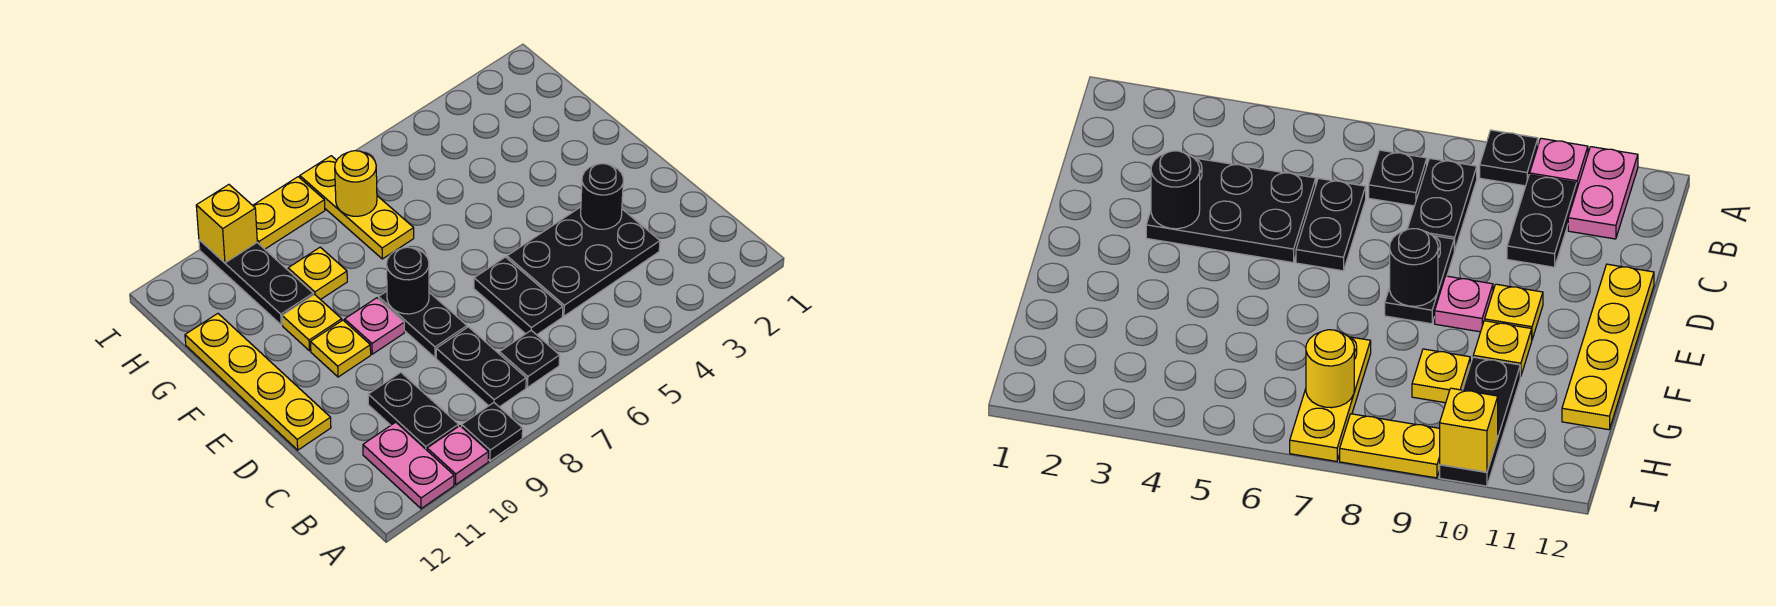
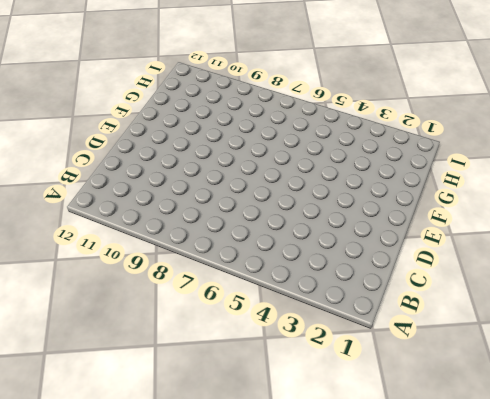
none -> black 1x1 plate [462,403,523,461]
none -> pink 1x1 plate [427,426,489,484]
none -> pink 1x2 plate [363,422,454,509]

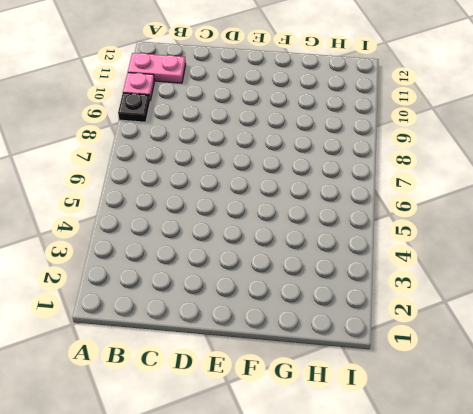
none -> black 1x1 plate [499,330,560,387]
none -> black 1x2 plate [436,327,526,407]
none -> black 1x2 plate [368,372,458,450]

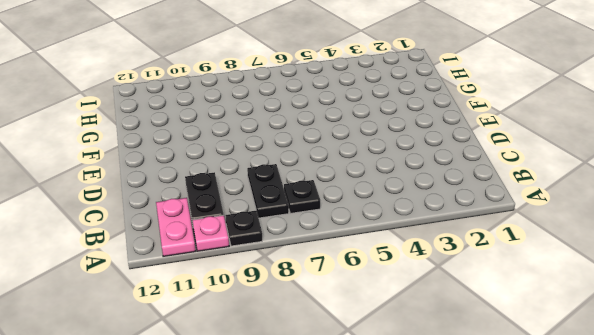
none -> black 2x3 plate [507,207,660,316]
none -> black 1x2 plate [474,257,563,335]
none -> black 1x2 plate [379,291,467,358]

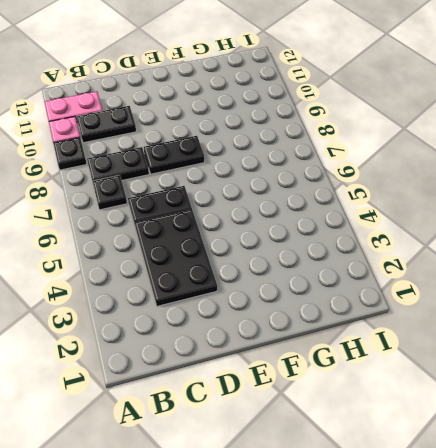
none -> yellow 1x4 plate [185,314,331,450]
none -> pink 1x1 plate [345,298,404,354]
none -> yellow 1x1 plate [311,320,371,377]

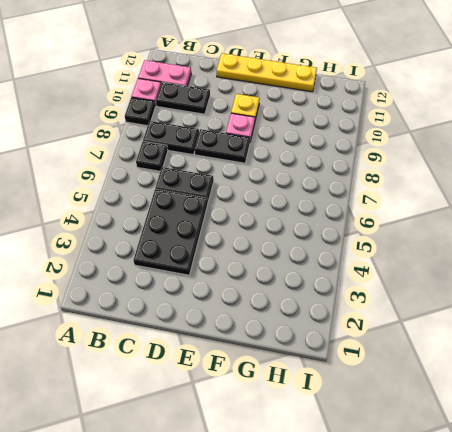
none -> yellow 1x1 plate [282,295,342,351]
none -> yellow 1x3 plate [300,156,414,259]
none -> yellow 1x1 plate [288,247,347,300]

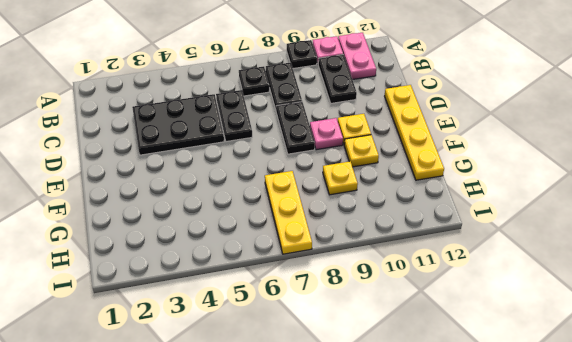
none -> black 1x3 plate [199,240,313,325]
none -> yellow 1x2 plate [253,177,325,249]
none -> black 1x1 round brick [581,164,623,229]

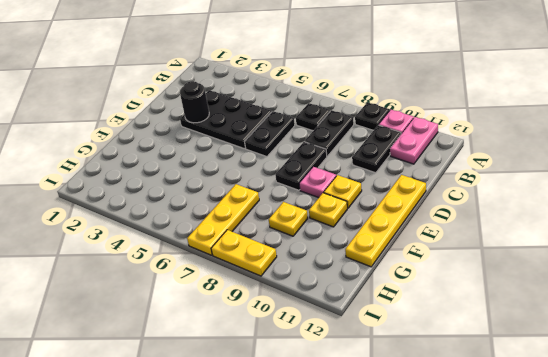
none -> black 1x3 plate [199,240,313,325]
none -> black 1x1 round brick [387,247,429,314]
none -> yellow 1x1 round brick [335,151,377,216]

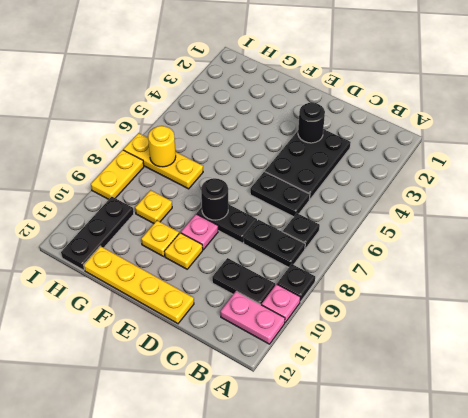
black 1x3 plate [61,197,134,270] -> black 1x3 plate turned to [199,240,313,325]
none -> yellow 1x1 brick [196,185,257,263]

